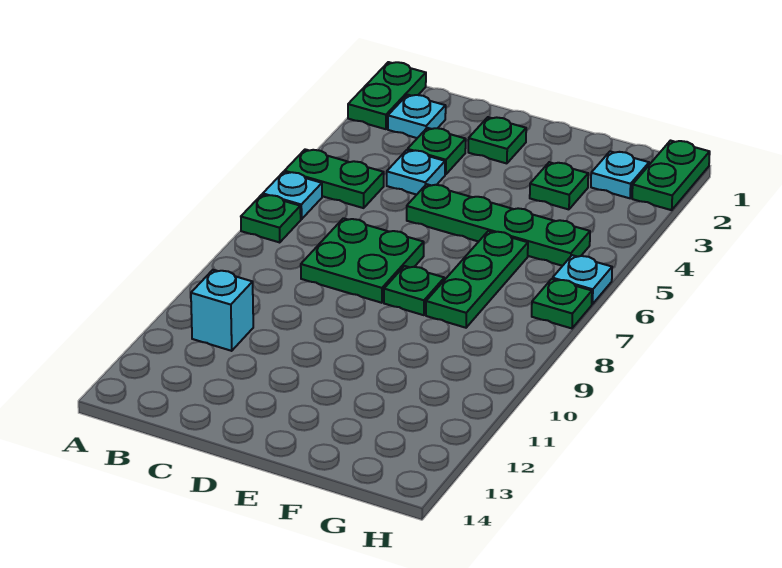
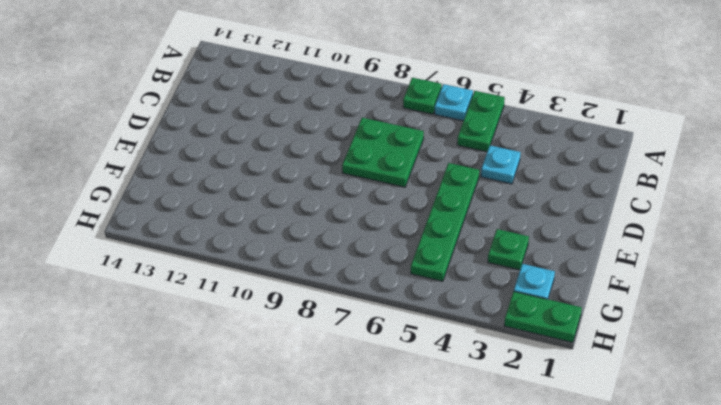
none -> green 1x2 plate [348,62,426,129]
none -> cyan 1x1 plate [388,95,446,138]
none -> cyan 1x1 brick [191,270,253,351]

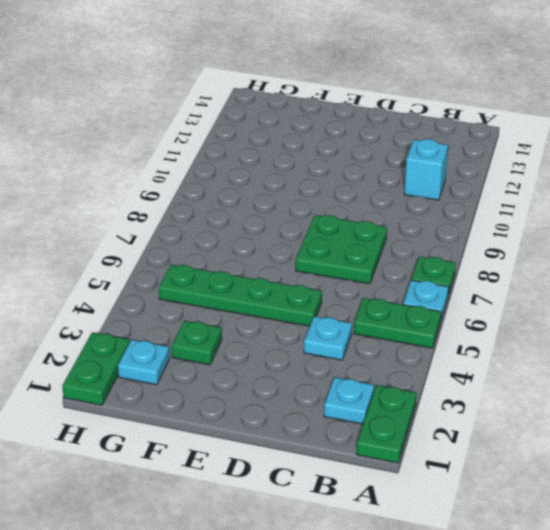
none -> green 1x1 plate [408,128,466,174]
none -> green 1x1 plate [468,117,526,163]
none -> green 1x1 plate [384,266,444,315]

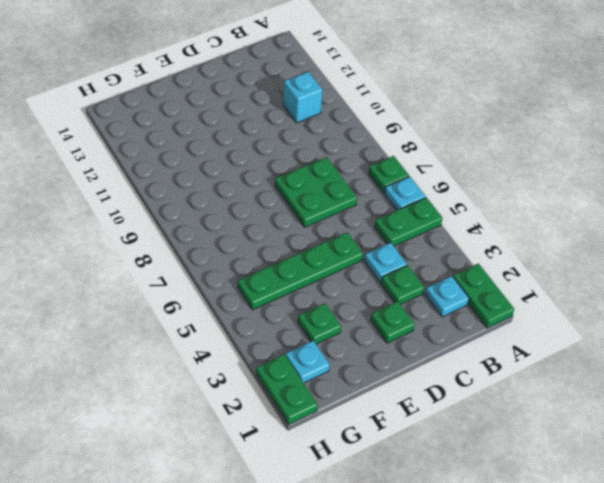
none -> green 1x1 plate [384,266,444,315]
none -> green 1x3 plate [426,231,528,328]
none -> cyan 1x1 plate [553,255,612,304]

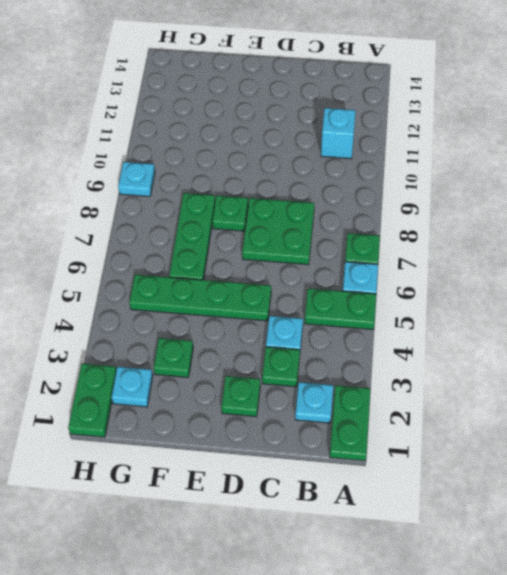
cyan 1x1 plate [118,162,155,197] -> cyan 1x1 plate moved to [553,255,612,304]
none -> green 1x1 plate [532,279,592,328]

